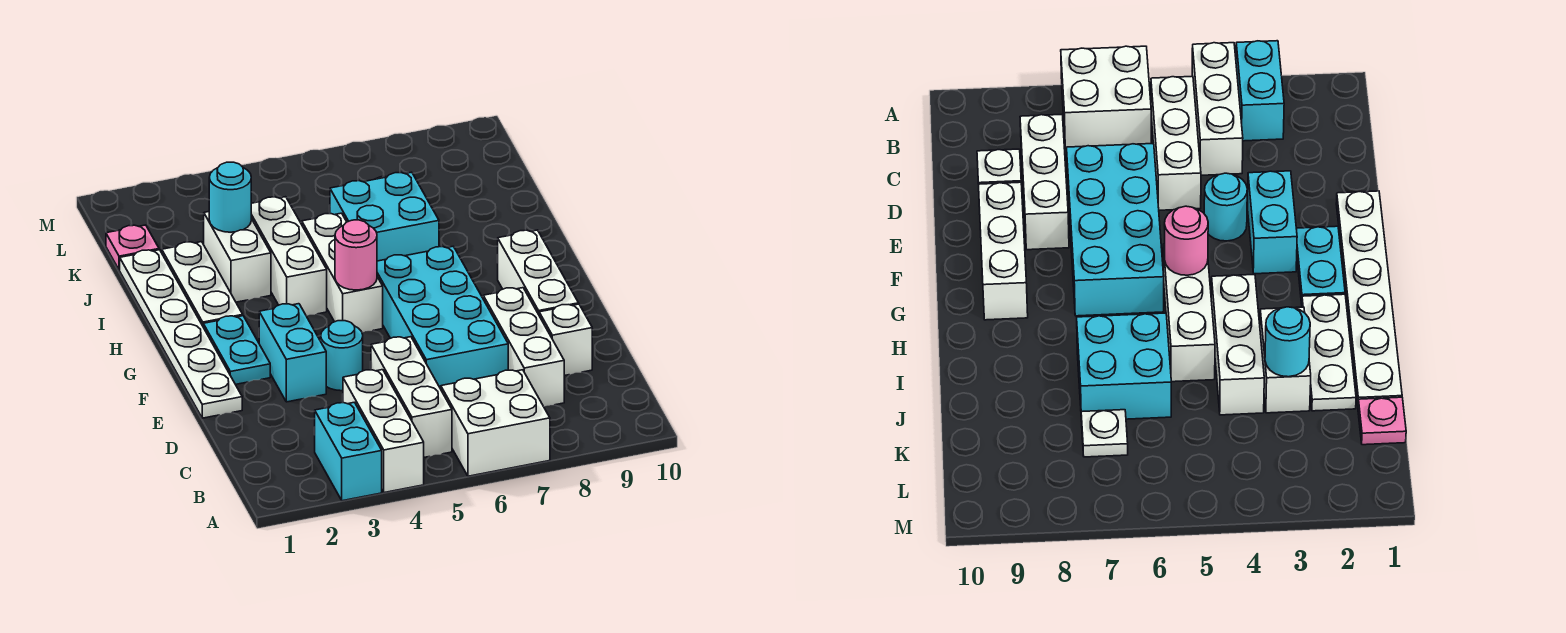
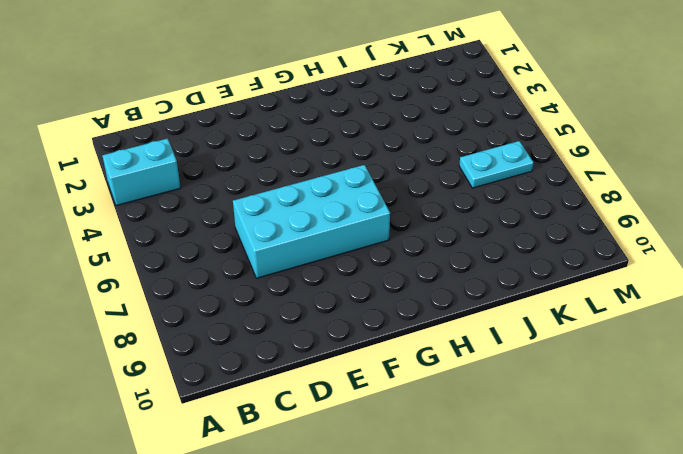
cyan 1x2 plate [459,141,534,188] -> cyan 1x2 plate moved to [203,316,270,384]
none -> white 1x3 brick [343,370,424,493]
none -> white 2x2 brick [441,370,550,476]
none -> white 1x3 brick [371,337,452,457]

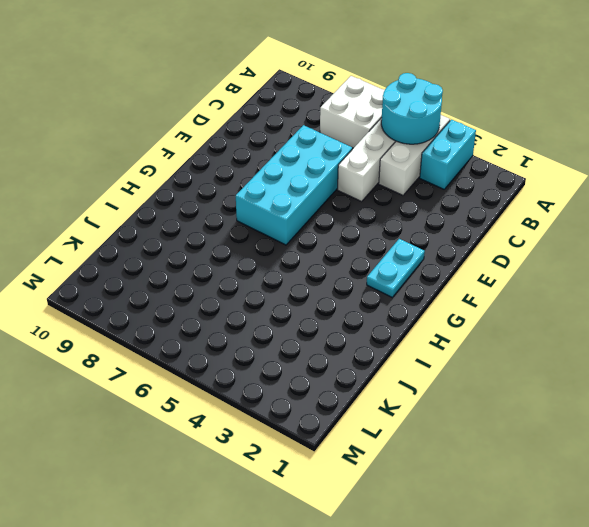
cyan 2x2 round brick [381,73,443,144] -> none
none -> white 1x3 brick [483,288,564,407]
none -> white 1x1 brick [539,304,592,376]
none -> white 1x6 plate [120,250,242,418]

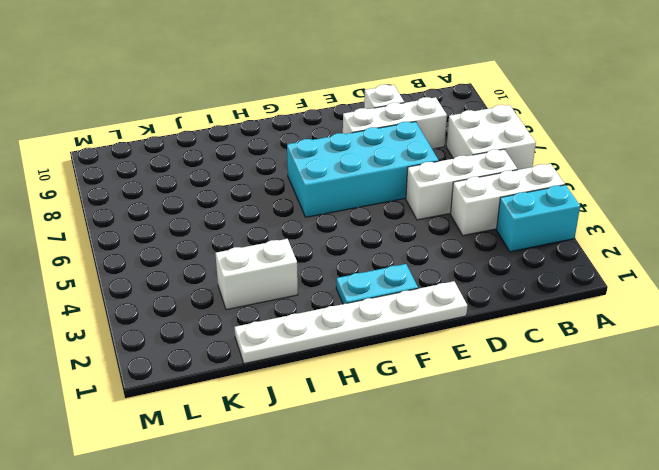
none -> cyan 1x2 brick [259,304,326,402]
none -> cyan 1x1 round brick [321,321,363,391]
none -> white 1x3 brick [498,230,579,314]

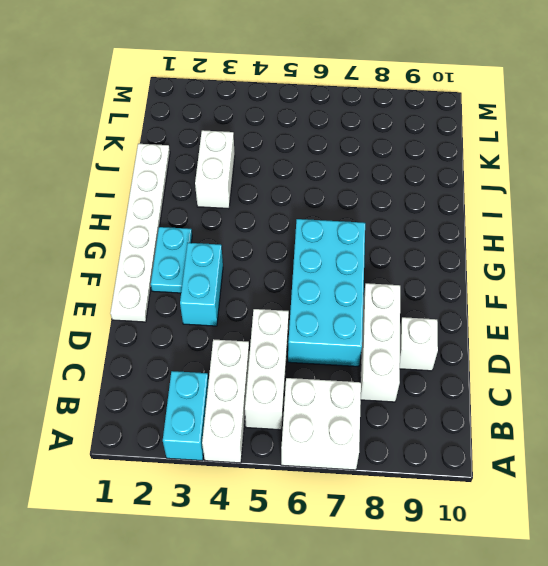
none -> cyan 1x1 round brick [321,321,363,391]
none -> white 1x3 brick [498,230,579,314]
none -> white 1x3 brick [302,213,383,332]

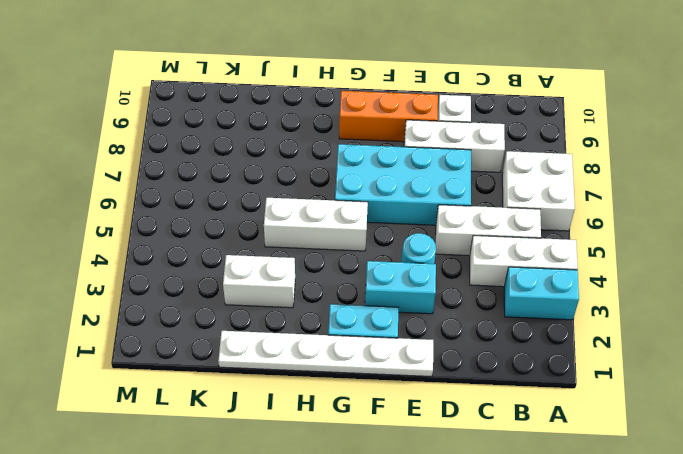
orange 1x3 brick [339,91,438,142] -> white 1x3 brick [498,230,579,314]
none -> white 1x3 plate [162,242,243,326]
none -> white 1x3 brick [251,197,327,316]
none -> cyan 2x2 brick [330,172,439,261]

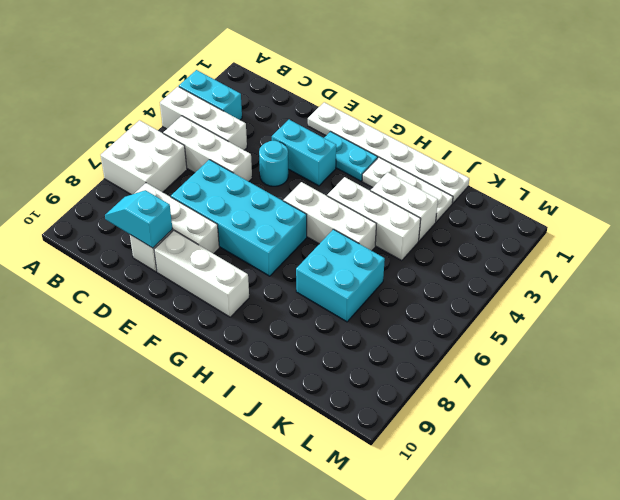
cyan 1x2 slope [105,190,172,248] -> none
none -> pink 1x1 plate [106,225,159,270]
none -> white 1x1 plate [1081,410,1128,457]
none -> pink 1x1 round brick [335,220,377,290]

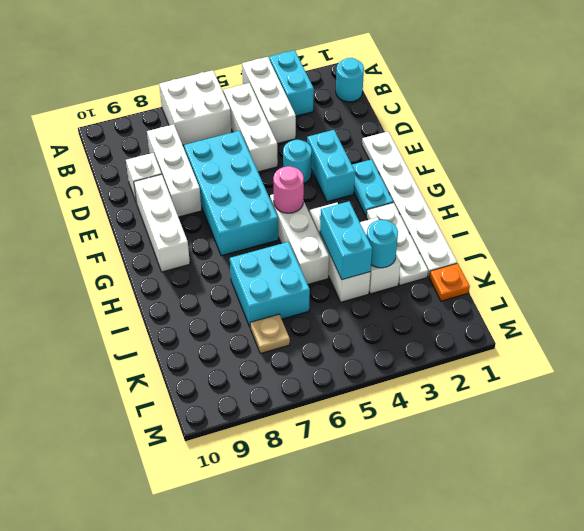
cyan 1x1 round brick [336,58,364,102] -> none
cyan 1x2 brick [320,201,372,280] -> none
orange 1x1 plate [429,263,470,301] -> pink 1x1 plate [106,225,159,270]
tan 1x1 plate [250,314,290,354] -> white 1x1 plate [1081,410,1128,457]

